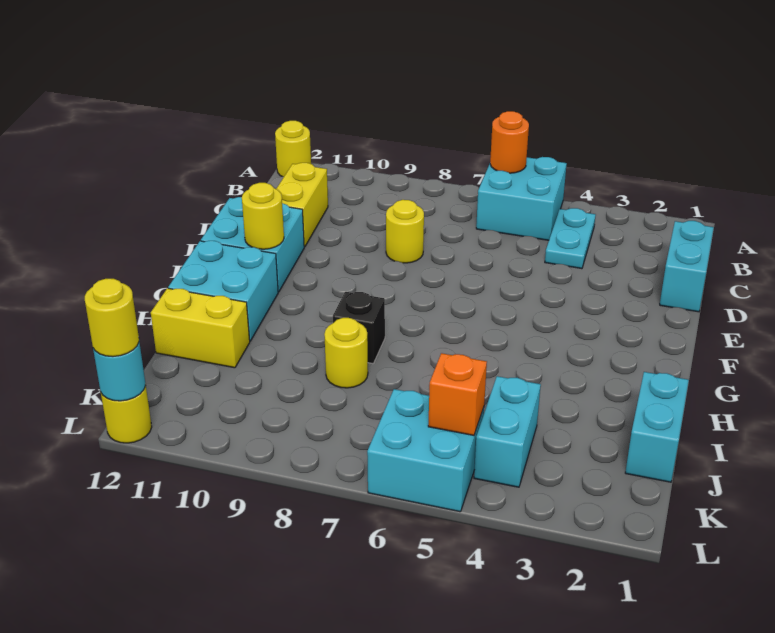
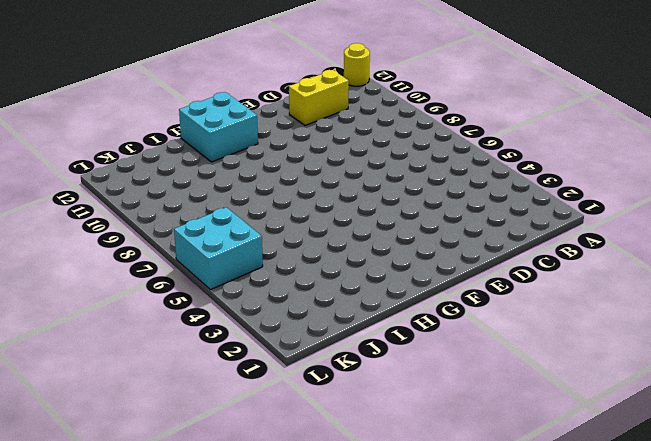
none -> cyan 2x2 brick [476,157,567,240]
none -> cyan 1x2 plate [545,208,596,269]
none -> cyan 1x2 brick [660,221,714,312]

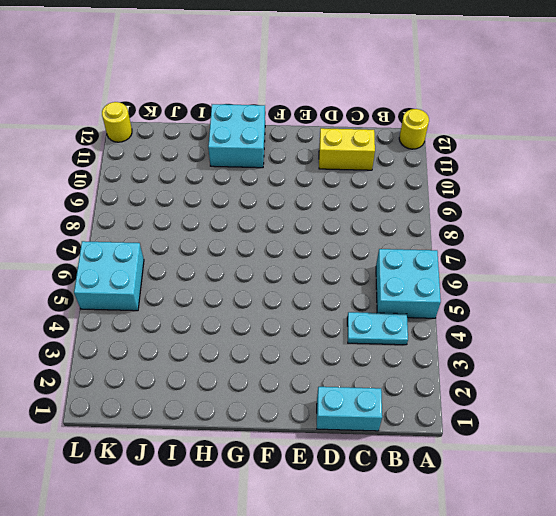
none -> yellow 1x1 round brick [386,200,424,263]
none -> cyan 2x2 brick [201,197,304,292]
none -> black 1x1 brick [333,292,385,364]

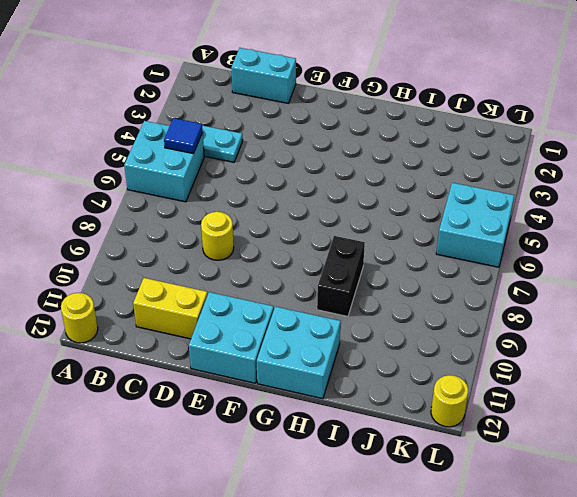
blue 1x1 tile [164,118,203,154] -> none
black 1x2 brick [317,236,365,316] -> black 1x1 brick [333,292,385,364]
none -> cyan 1x2 brick [625,372,689,482]
none -> yellow 1x1 round brick [324,318,368,388]
none -> yellow 1x2 brick [151,288,250,368]

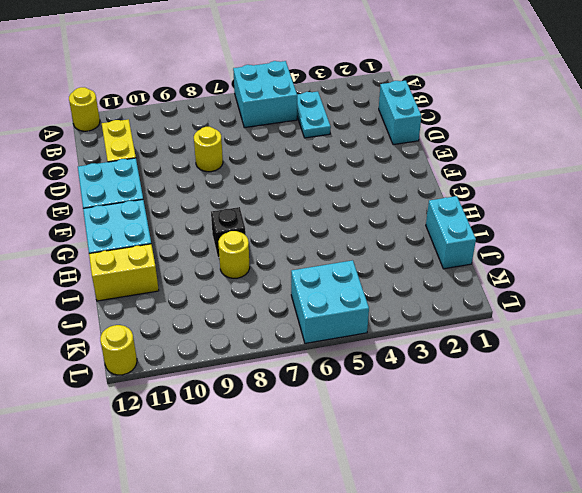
none -> cyan 1x2 brick [474,376,541,487]
none -> orange 1x1 round brick [490,111,529,173]
none -> yellow 1x1 round brick [242,183,284,249]

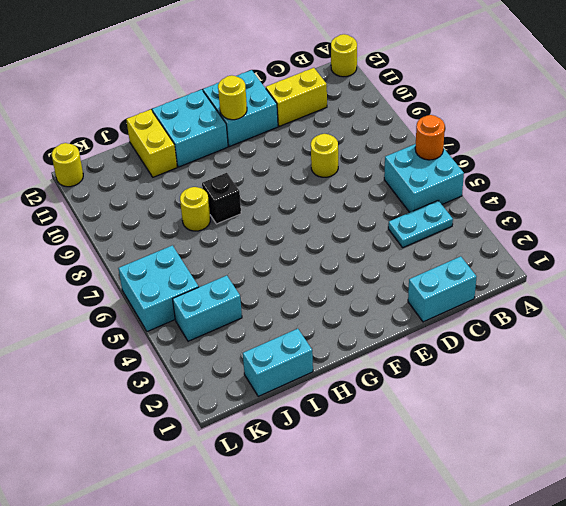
none -> orange 1x1 brick [428,353,487,435]
none -> cyan 1x1 round brick [93,342,146,401]
none -> yellow 1x1 round brick [85,279,139,357]

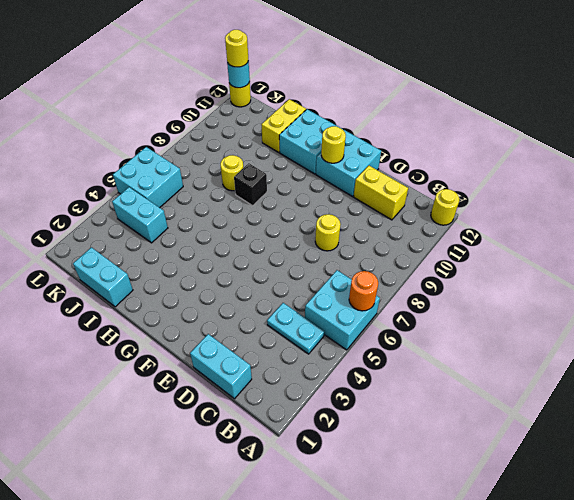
none -> orange 1x1 brick [428,353,487,435]

